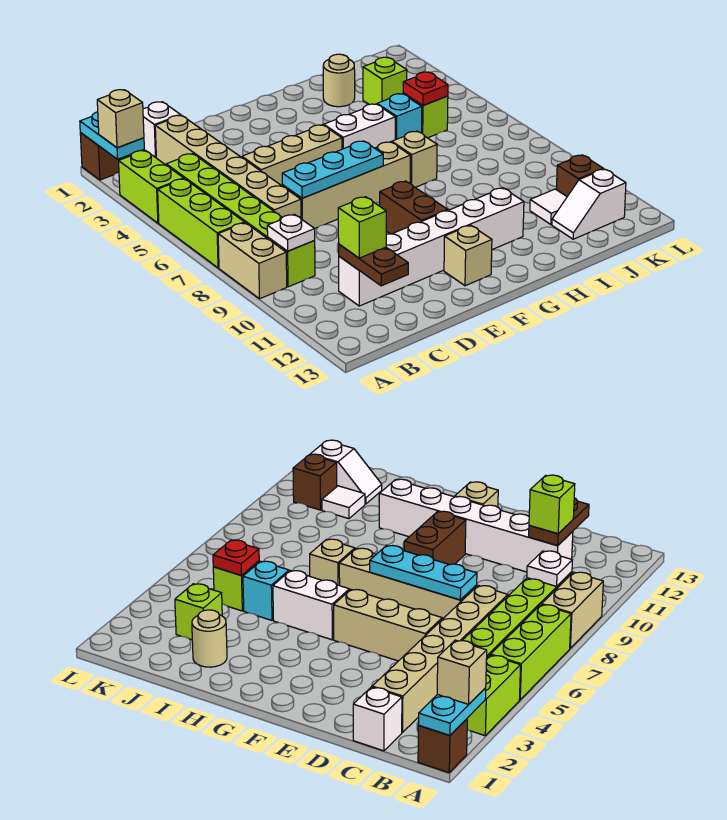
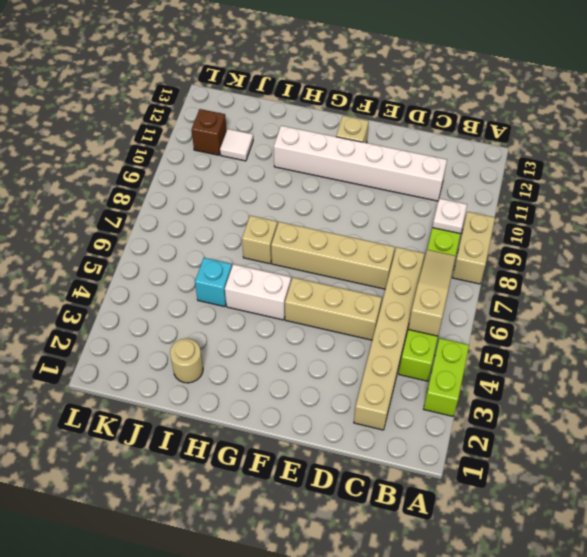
tan 1x3 slope [408,250,456,336] -> none
none -> brown 1x1 brick [80,133,126,180]
none -> lime 1x3 brick [158,179,244,268]
none -> white 1x1 brick [143,102,181,157]

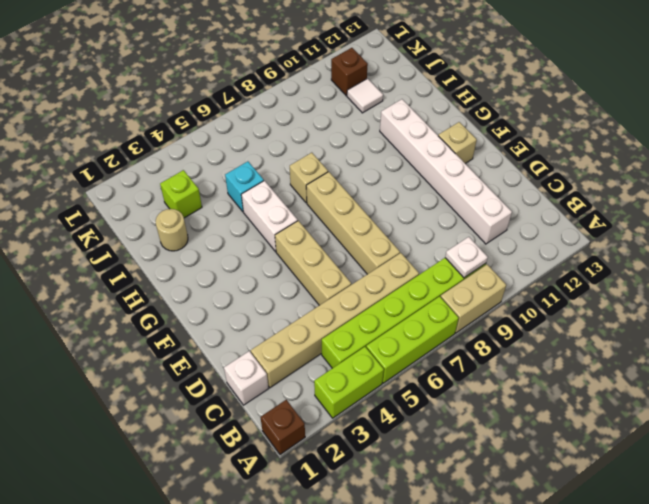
none -> brown 1x2 brick [380,181,448,234]
none -> lime 1x1 brick [403,93,448,138]
none -> white 1x2 slope [552,169,626,239]

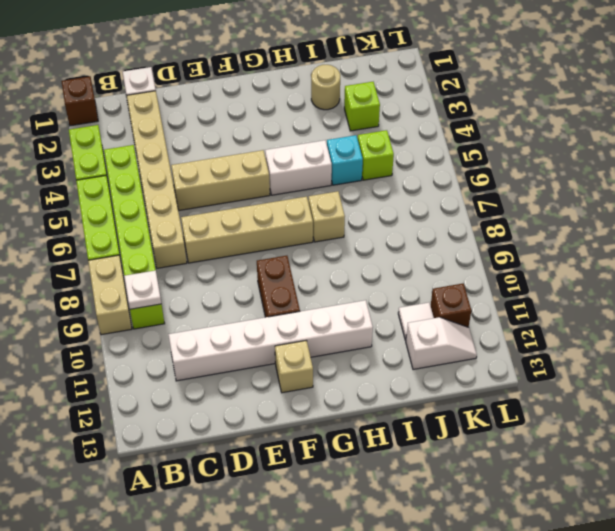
white 1x2 slope [406,317,477,370] -> white 1x2 slope turned to [552,169,626,239]
none -> cyan 1x2 plate [80,112,144,159]
none -> brown 1x2 plate [339,244,408,286]
none -> cyan 1x3 plate [282,141,383,198]

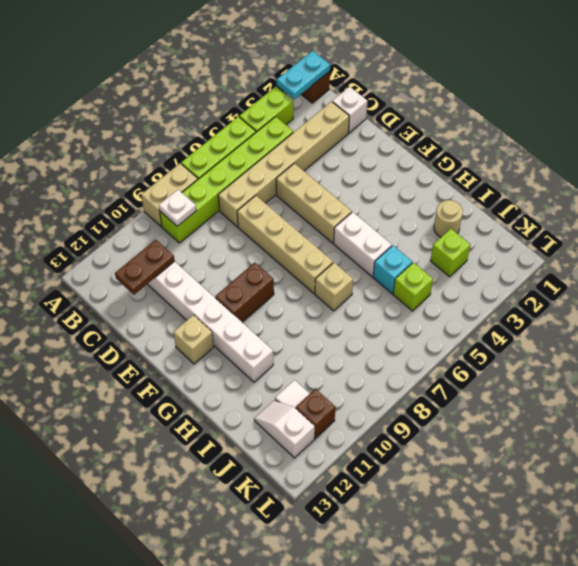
none -> cyan 1x3 plate [282,141,383,198]
none -> red 1x1 plate [403,72,448,105]
none -> tan 1x1 brick [97,90,144,148]

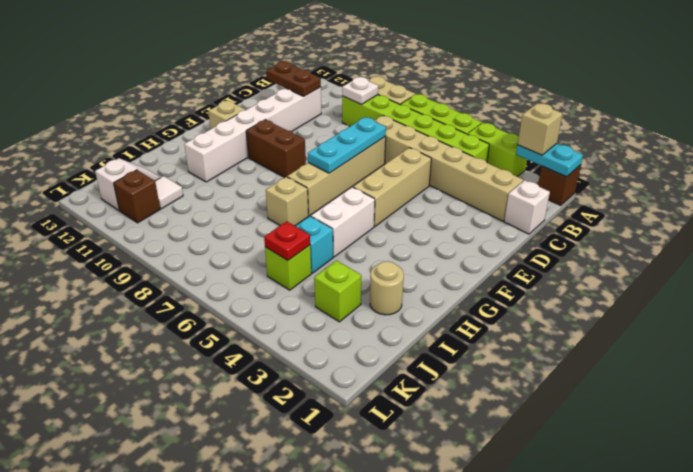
none -> lime 1x1 brick [338,197,386,258]

